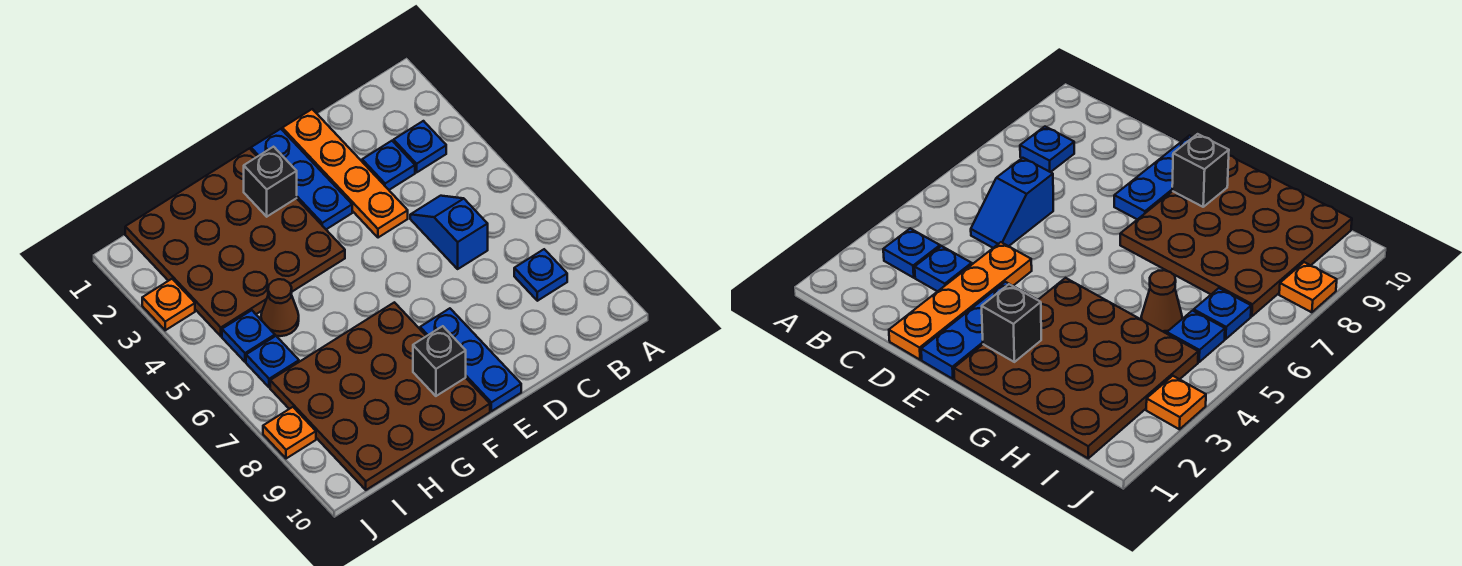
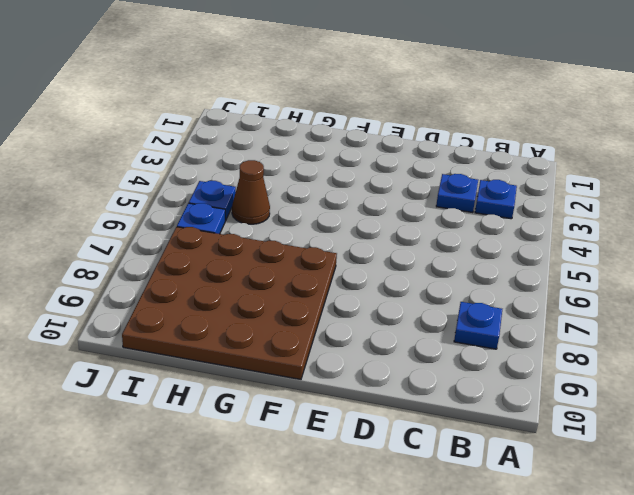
none -> blue 1x2 slope [410,196,488,269]
none -> orange 1x4 plate [282,109,408,238]
none -> blue 1x3 plate [251,129,352,229]

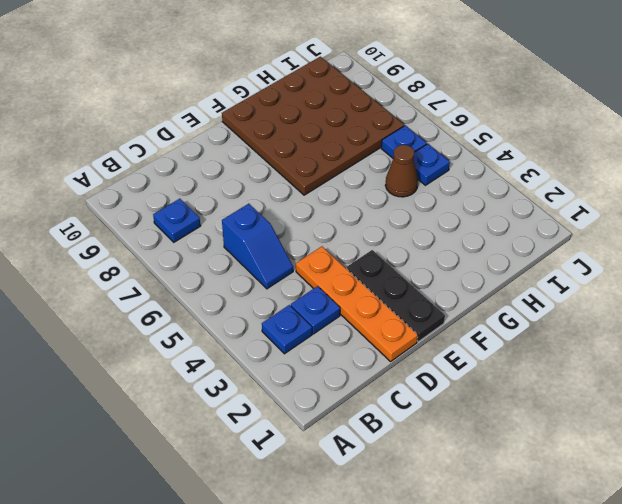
black 1x3 plate [347,250,445,342] -> blue 1x3 plate [251,129,352,229]
none -> blue 1x3 plate [420,308,521,411]
none -> brown 4x4 plate [125,149,345,336]
none -> orange 1x1 plate [142,279,195,330]

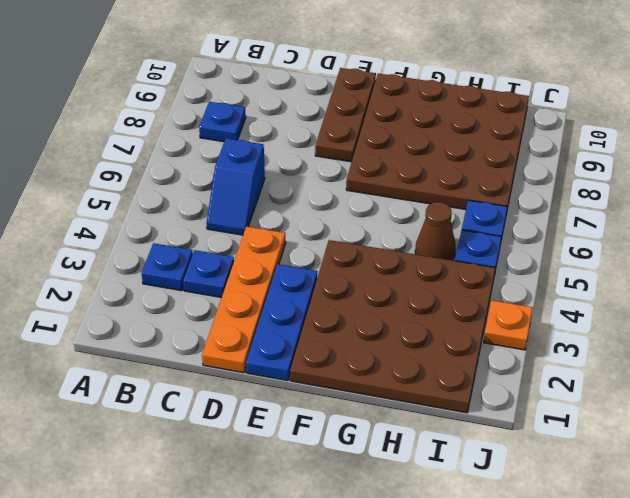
brown 1x3 plate [315,68,376,162] -> blue 1x3 plate [420,308,521,411]
none -> orange 1x1 plate [263,407,316,459]
none -> black 1x1 brick [244,147,297,217]
none -> black 1x1 brick [413,326,466,396]

